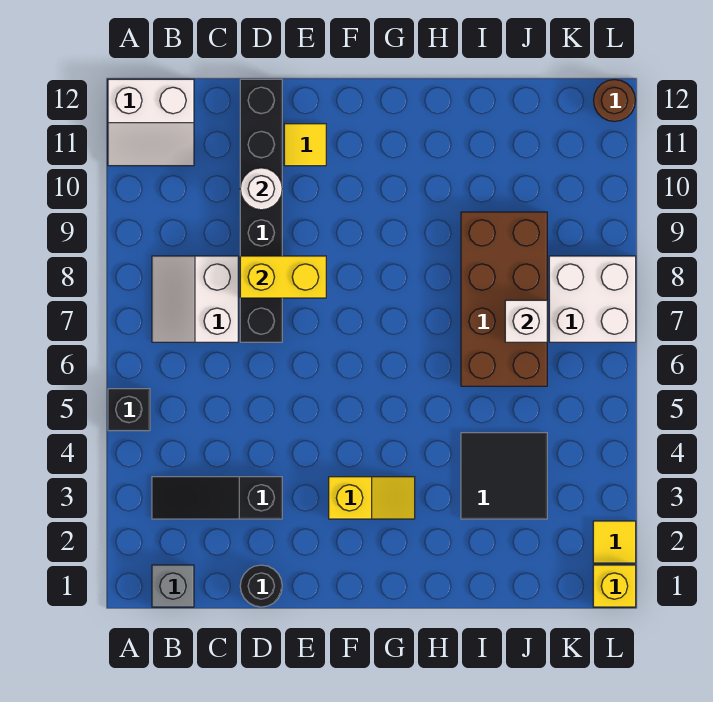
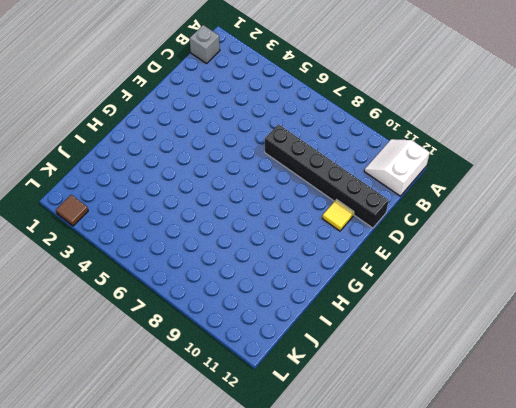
brown 1x1 tile [56,195,88,226] -> yellow 1x1 tile [593,521,636,563]
none -> black 1x1 brick [108,389,150,431]
none -> black 1x3 slope [152,477,282,519]
none -> white 2x2 slope [152,256,238,342]

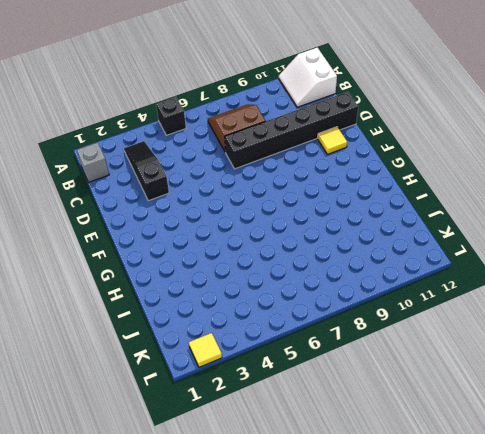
brown 2x2 slope [208,104,265,152] -> white 2x2 slope [152,256,238,342]
none -> black 1x1 round brick [240,565,282,607]
none -> yellow 1x2 slope [329,477,415,519]
none -> black 2x2 tile [461,433,547,519]

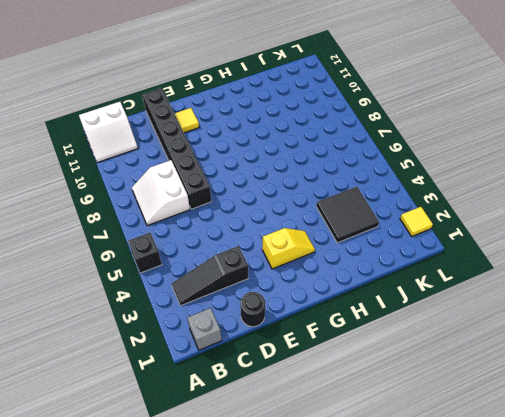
none -> brown 2x4 brick [461,212,547,386]
none -> white 2x2 brick [549,256,636,342]
none -> yellow 1x1 brick [593,565,636,607]

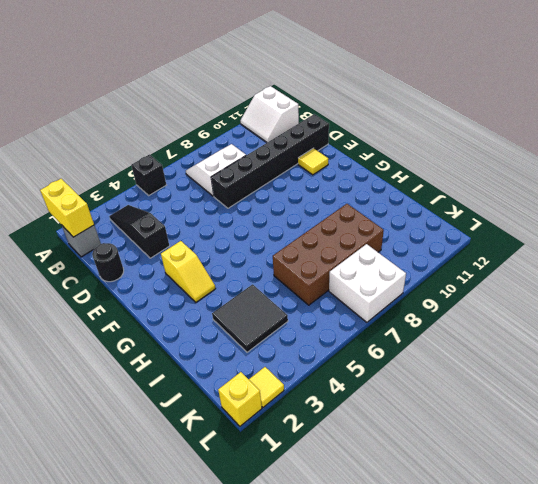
yellow 1x2 brick [40,179,94,237] -> yellow 1x2 brick moved to [240,256,326,298]
none -> brown 1x1 round brick [594,80,635,121]
none -> white 1x1 round brick [240,168,282,210]
none -> white 1x1 brick [505,300,547,342]

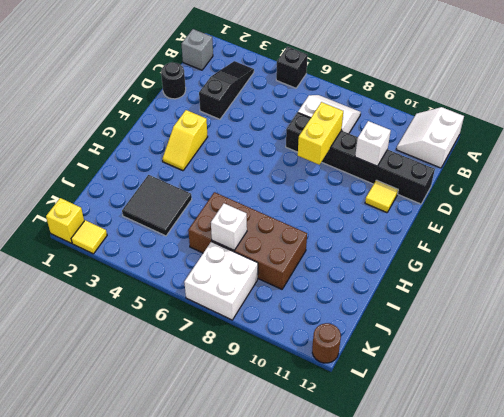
white 1x1 brick [355,121,391,166] -> white 1x1 round brick [240,168,282,210]

